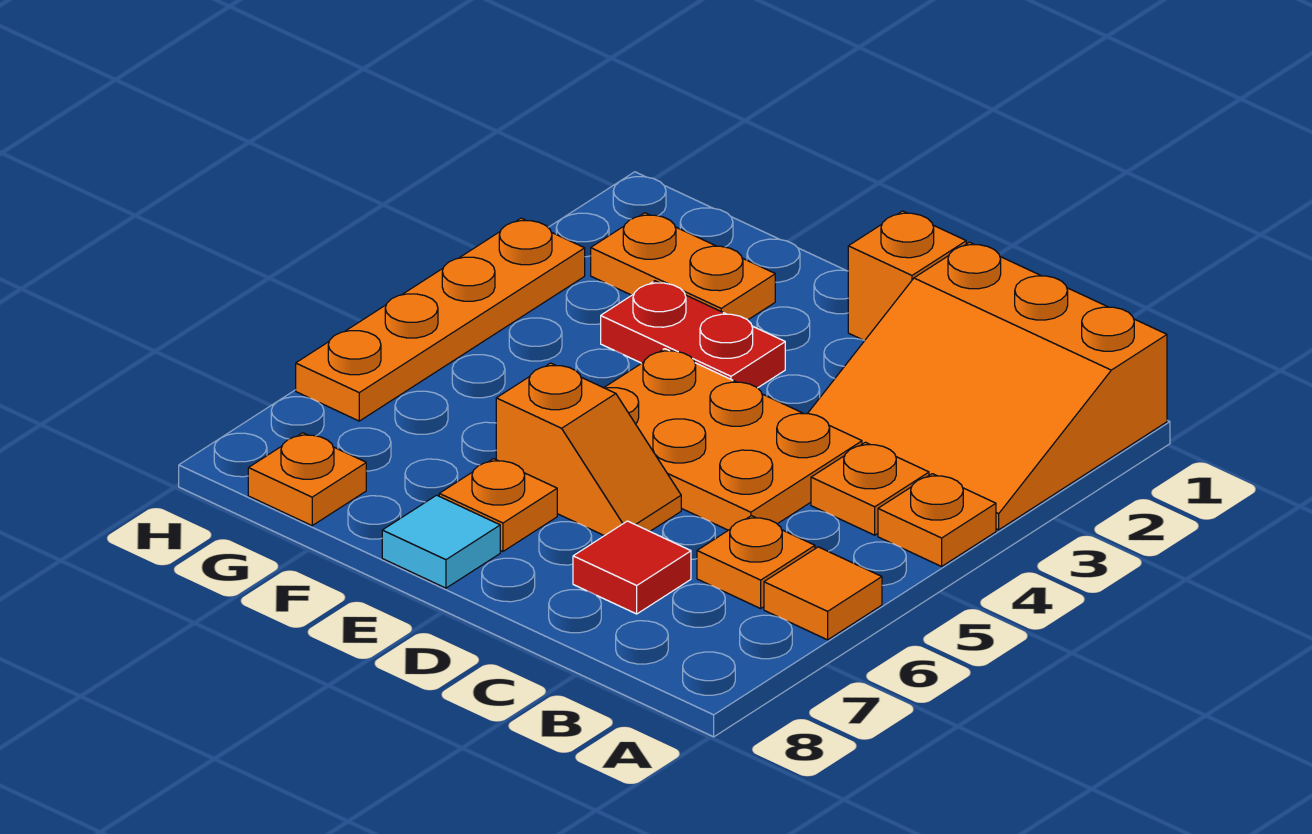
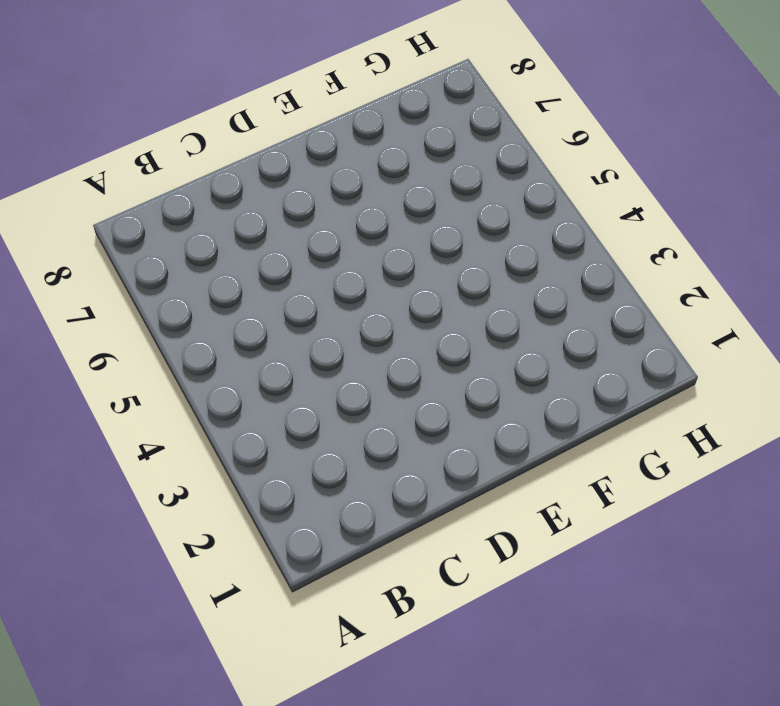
none -> orange 3x3 slope [808,242,1167,530]
none -> orange 1x1 plate [878,474,996,566]
none -> orange 1x1 tile [764,547,882,640]

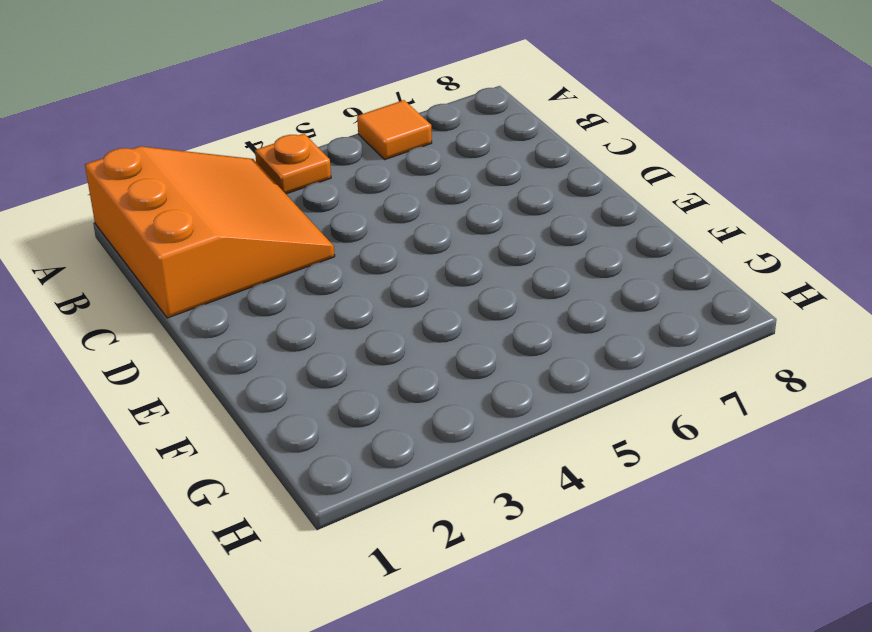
none -> orange 1x1 plate [811,442,929,535]
none -> orange 1x1 plate [697,516,815,609]
none -> orange 2x3 plate [604,349,862,530]

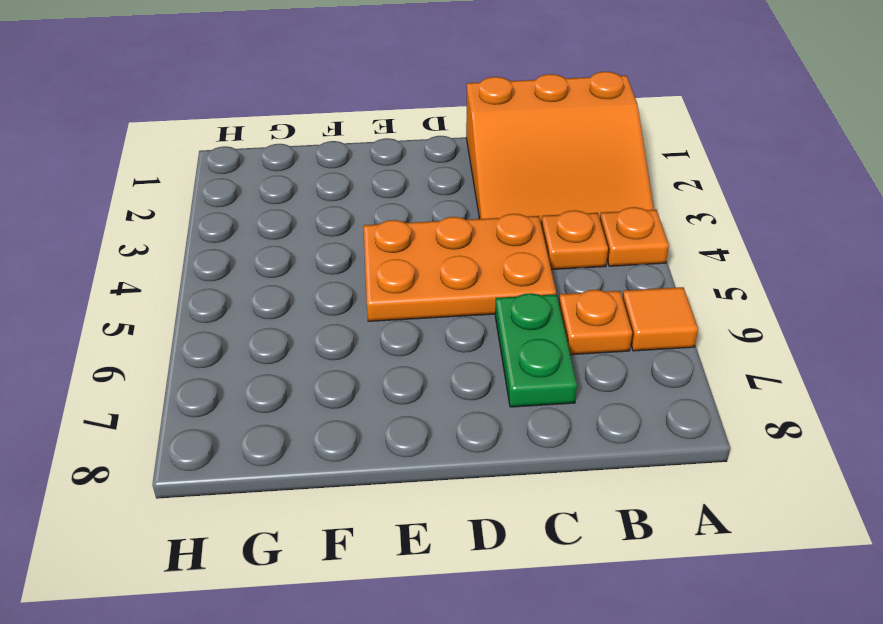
green 1x2 plate [495,293,577,407] -> red 1x1 tile [573,521,691,614]
none -> orange 1x1 brick [848,211,966,341]
none -> orange 1x2 slope [496,363,681,536]
none -> red 1x2 plate [601,281,785,388]

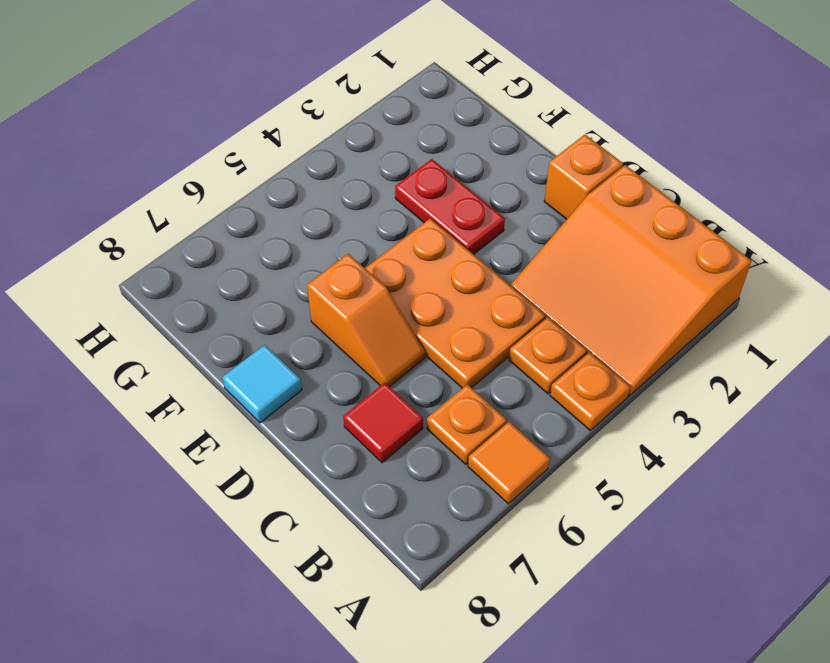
none -> orange 1x1 plate [439,459,557,551]
none -> orange 1x2 plate [591,213,775,320]
none -> orange 1x1 plate [248,433,366,526]

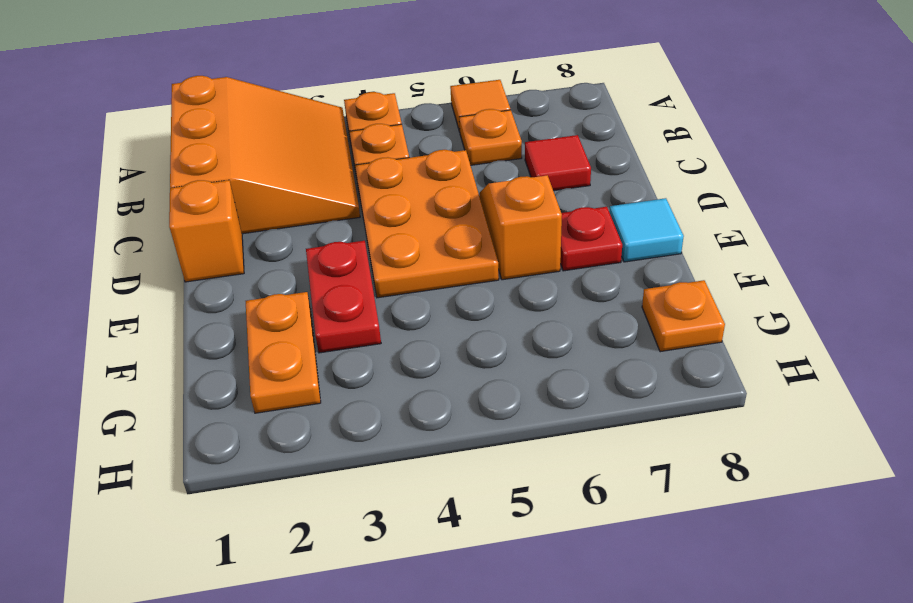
red 1x1 plate [560,207,622,271] -> orange 1x1 plate [439,459,557,551]
none -> orange 1x4 plate [296,218,585,421]

